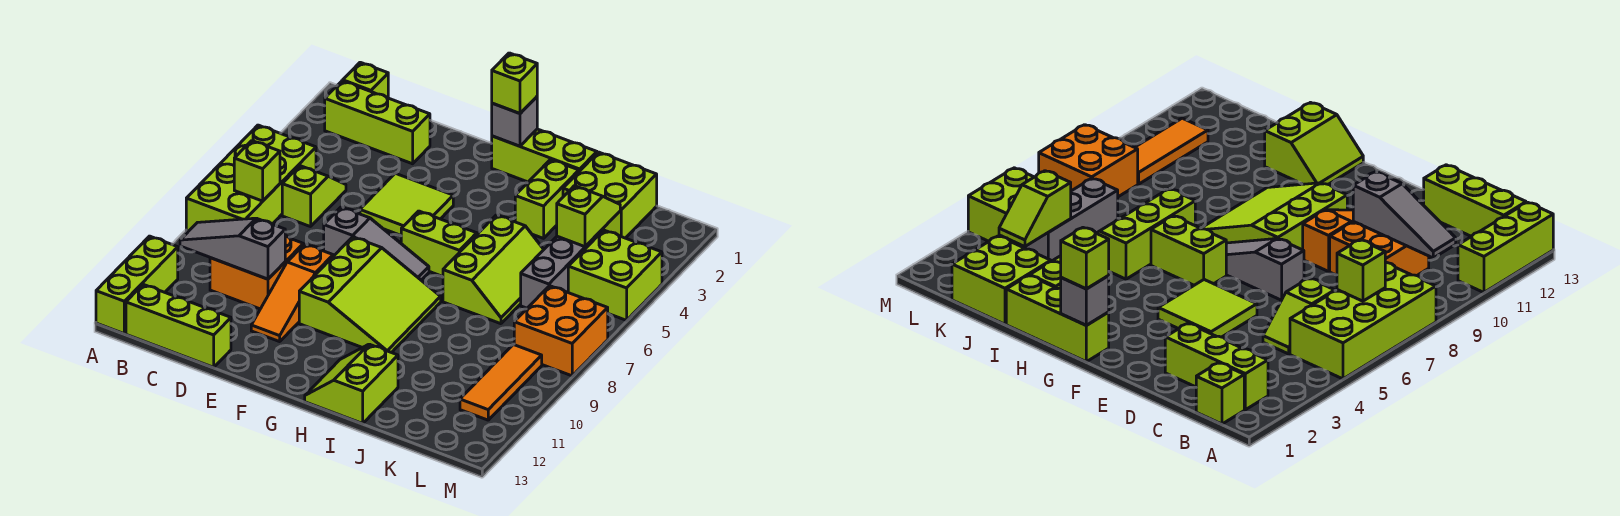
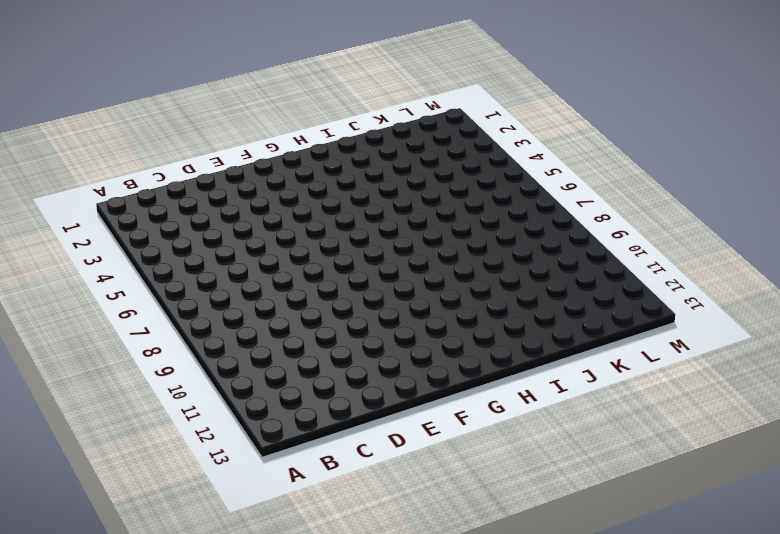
none -> lime 2x4 brick [186,125,316,231]
none -> lime 1x3 brick [96,236,178,333]
none -> lime 1x1 brick [343,62,388,98]

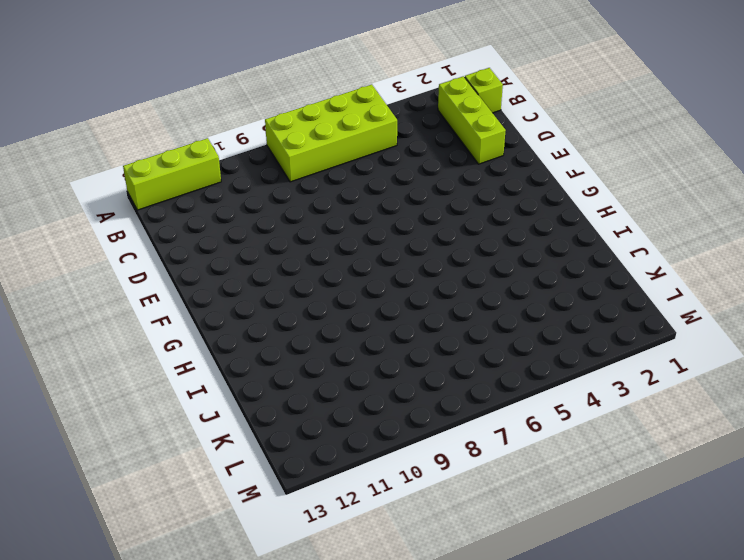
none -> lime 1x3 brick [126,284,231,367]
none -> lime 1x2 slope [282,166,346,227]
none -> orange 2x2 brick [210,235,303,309]

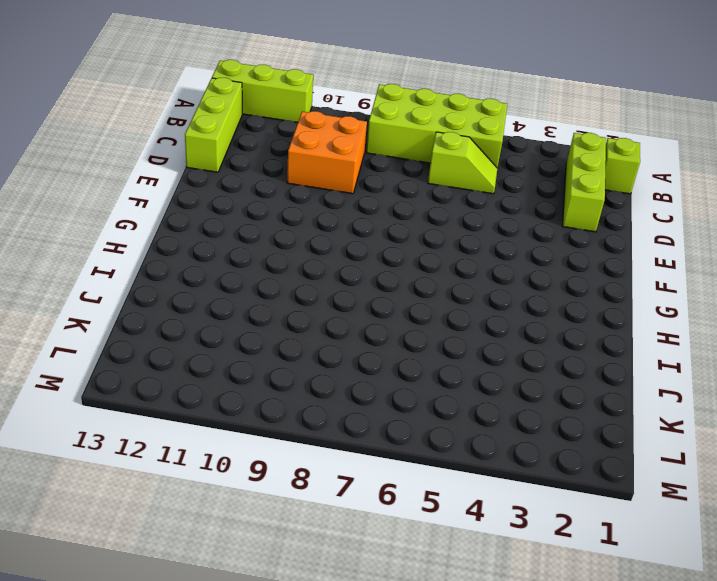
none -> lime 2x2 tile [360,173,453,235]
none -> grey 1x3 slope [324,207,429,280]
none -> orange 1x3 slope [251,244,333,342]

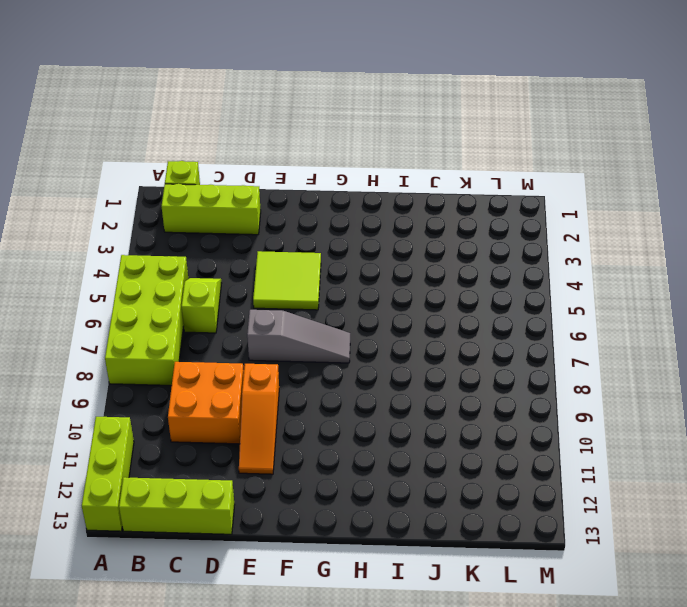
none -> lime 3x3 slope [299,237,441,353]
none -> lime 1x3 brick [492,129,597,182]
none -> lime 1x2 brick [401,211,477,276]

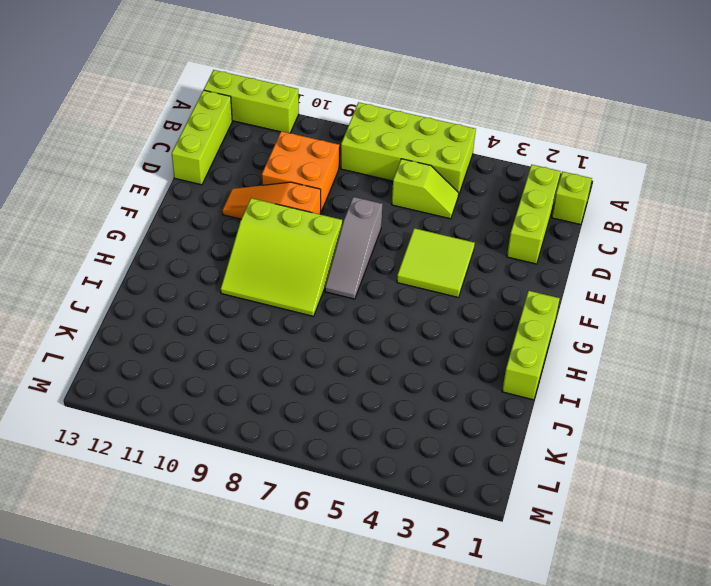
none -> lime 1x2 brick [401,211,477,276]
none -> lime 2x2 slope [305,344,398,423]
none -> lime 1x2 brick [515,159,579,238]

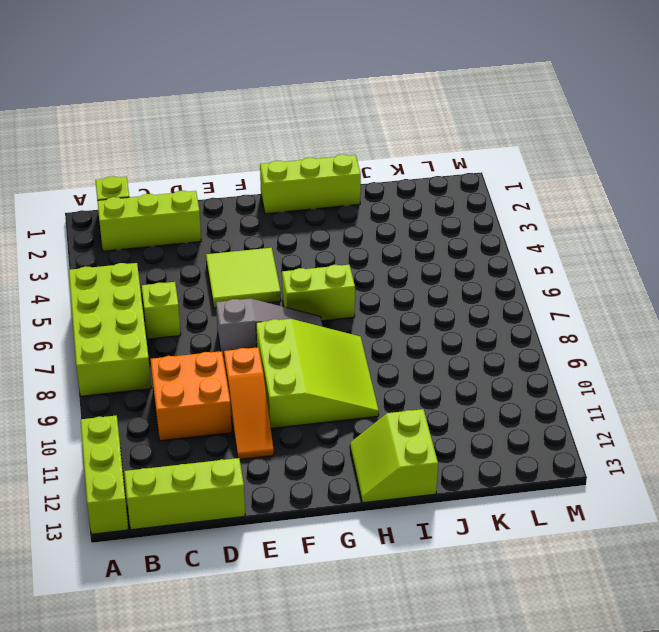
none -> lime 1x2 brick [515,159,579,238]
none -> lime 2x3 slope [443,215,544,324]
none -> lime 2x2 brick [563,152,657,238]

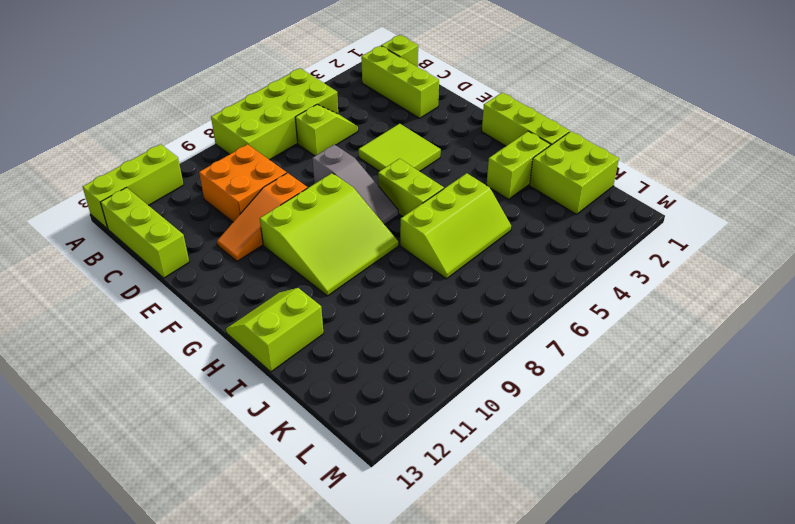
none -> grey 1x3 brick [521,230,602,308]
none -> lime 2x2 brick [568,230,662,320]
none -> orange 2x2 brick [514,286,608,376]

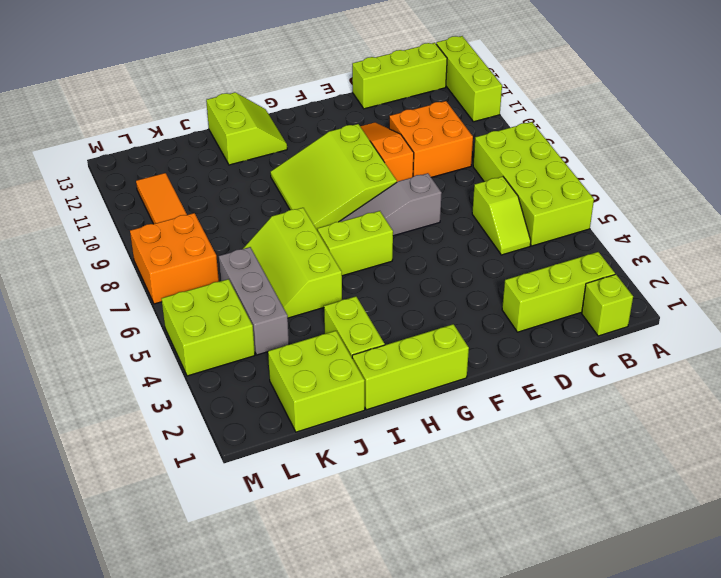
none -> lime 2x2 tile [360,173,453,235]
none -> lime 1x1 brick [234,141,280,201]
none -> grey 1x3 slope [180,218,285,279]

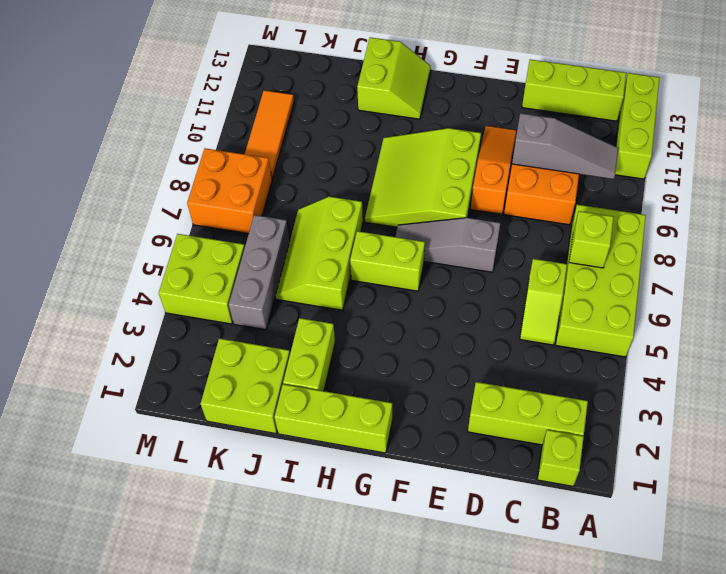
none -> lime 2x2 tile [360,173,453,235]
none -> grey 1x1 brick [492,97,537,146]
none -> lime 1x2 slope [557,186,620,247]

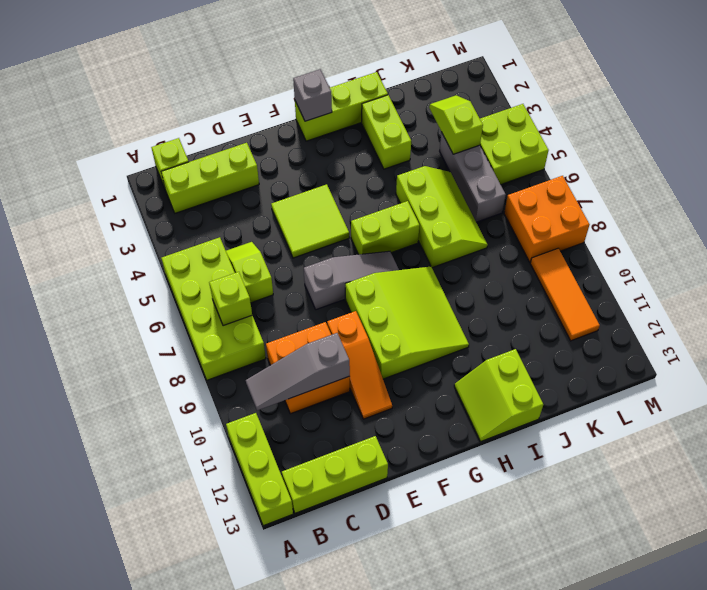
none -> lime 2x2 brick [563,152,657,238]
none -> lime 1x1 brick [492,53,537,113]

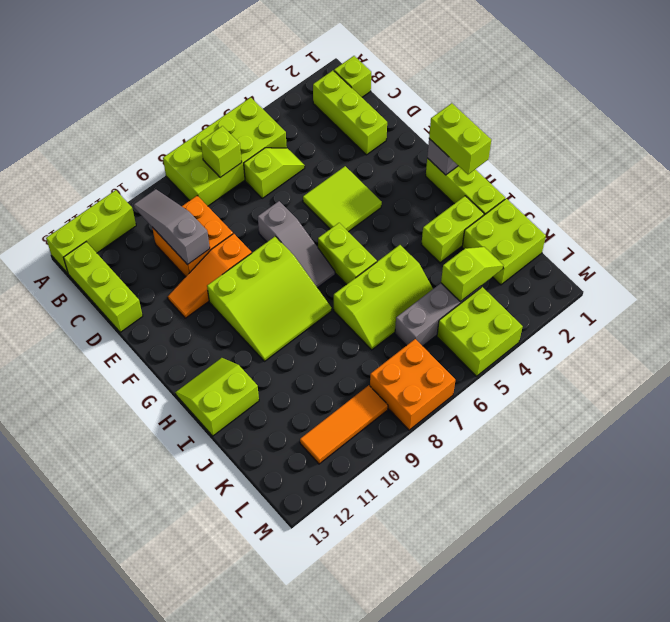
lime 1x2 brick [429,103,491,174] -> lime 1x1 brick [492,53,537,113]

